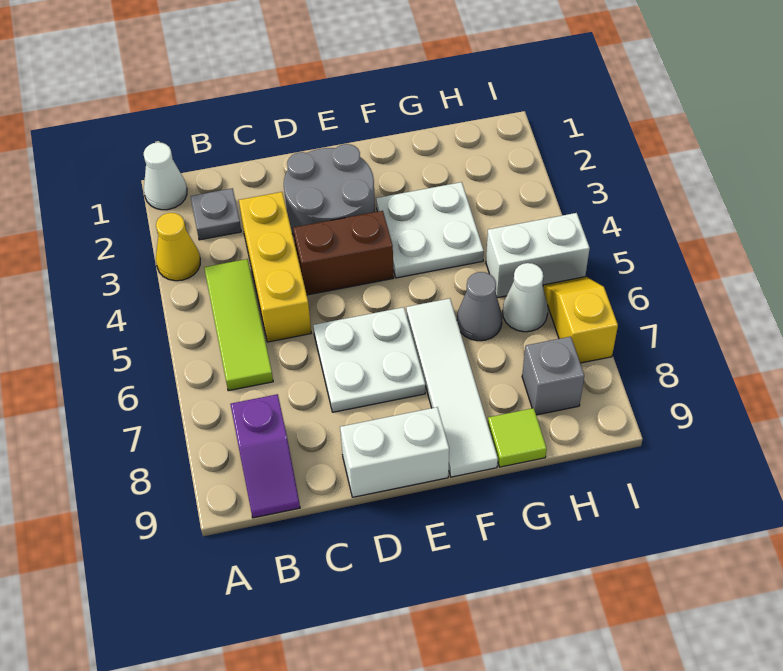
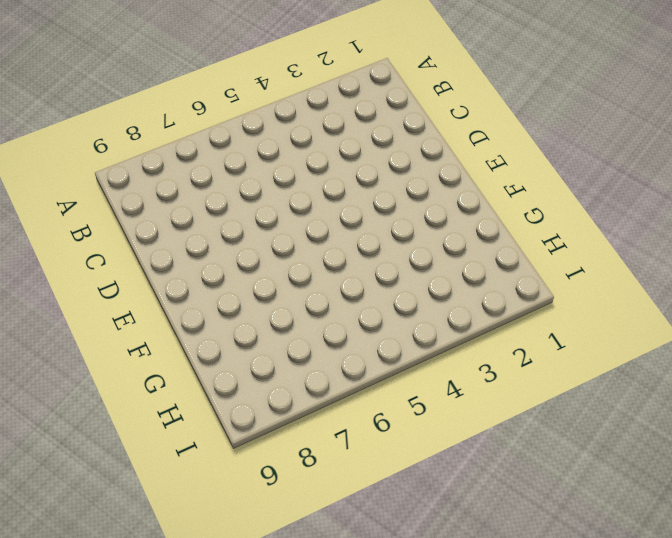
none -> white 1x1 cone [144,142,187,210]
none -> yellow 1x1 cone [156,213,200,281]
none -> grey 1x1 plate [191,188,241,240]

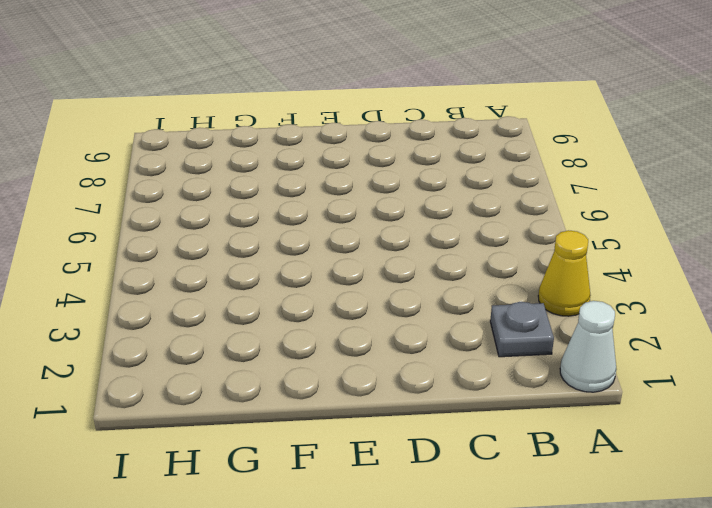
none -> lime 1x3 tile [204,259,273,391]
none -> purple 1x2 slope [230,394,300,518]
none -> yellow 1x3 brick [239,192,311,342]

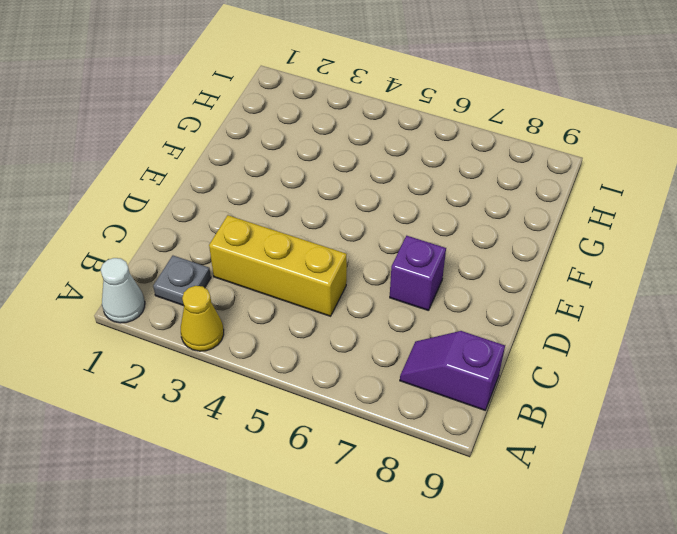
purple 1x2 slope [400,331,505,410] -> purple 1x2 slope turned to [230,394,300,518]
purple 1x1 brick [390,236,446,311] -> white 2x2 plate [313,307,425,412]
none -> lime 1x3 tile [204,259,273,391]
none -> grey 2x2 round brick [284,144,375,235]
none -> brown 1x2 brick [293,211,394,295]

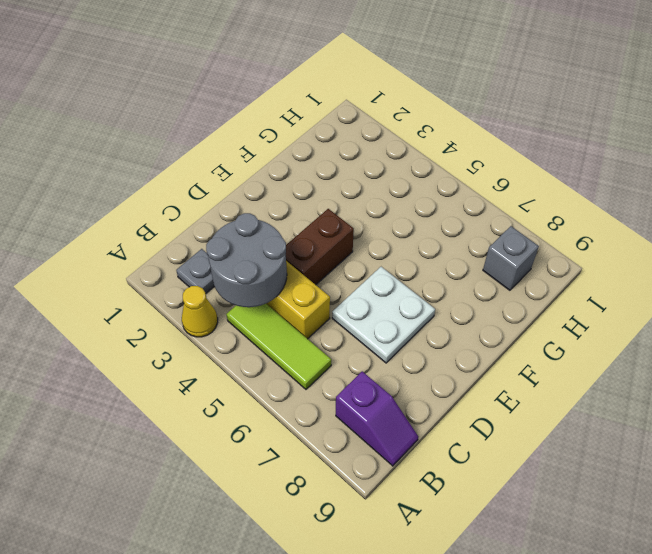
grey 2x2 round brick [206,213,287,307] -> grey 2x2 round brick moved to [284,144,375,235]
none -> white 1x1 cone [144,142,187,210]
none -> white 1x2 brick [340,407,449,497]
none -> white 2x2 plate [376,182,484,278]

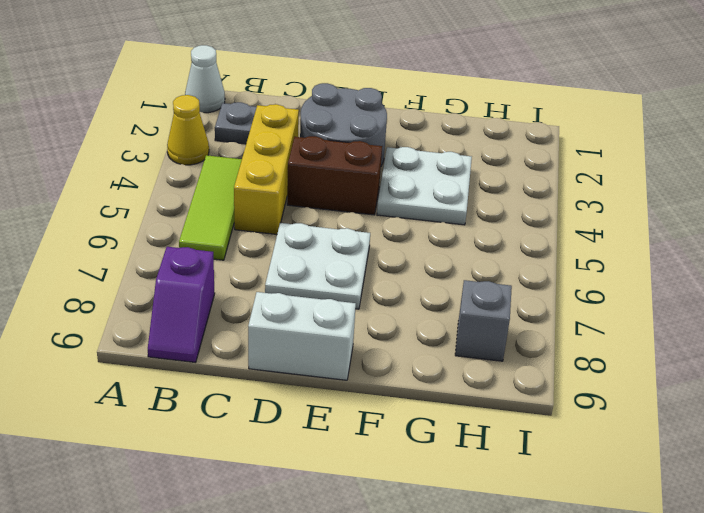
none -> white 1x4 tile [406,298,498,477]
none -> grey 1x1 cone [457,272,502,341]
none -> lime 1x1 tile [488,408,547,467]

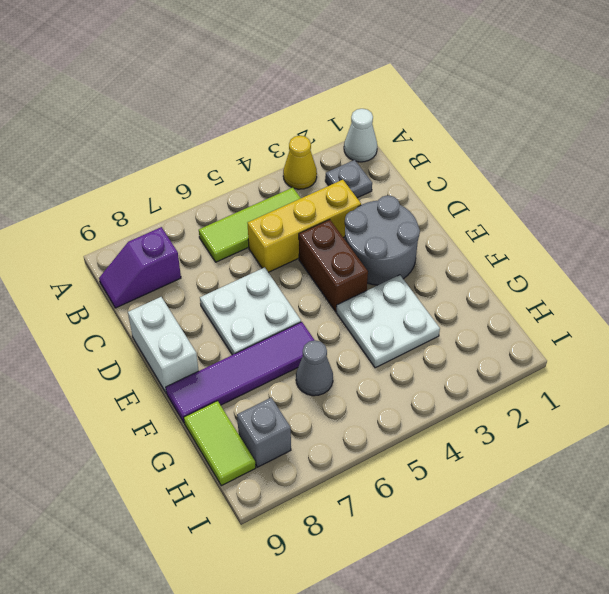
purple 1x4 tile [166,322,314,423] -> white 1x4 tile [406,298,498,477]
lime 1x2 tile [184,401,256,486] -> lime 1x1 tile [488,408,547,467]
none -> white 1x2 brick [486,213,590,298]
none -> white 1x1 cone [503,263,548,332]
none -> yellow 1x2 slope [543,277,618,363]

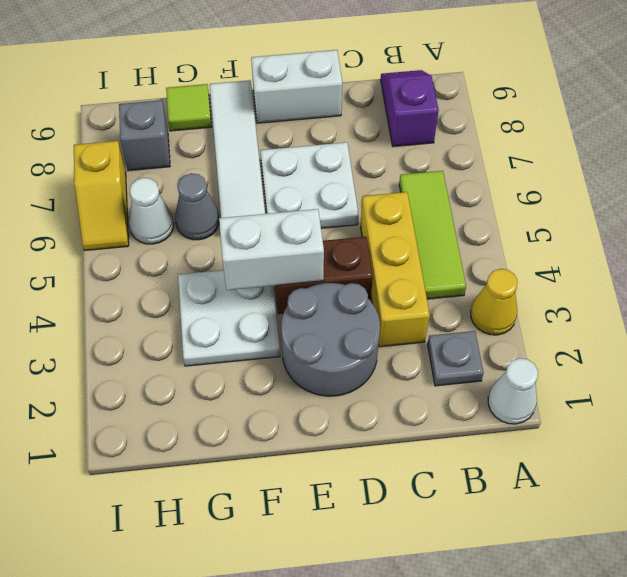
white 1x2 brick [219,209,324,290] -> white 1x2 brick moved to [486,213,590,298]

